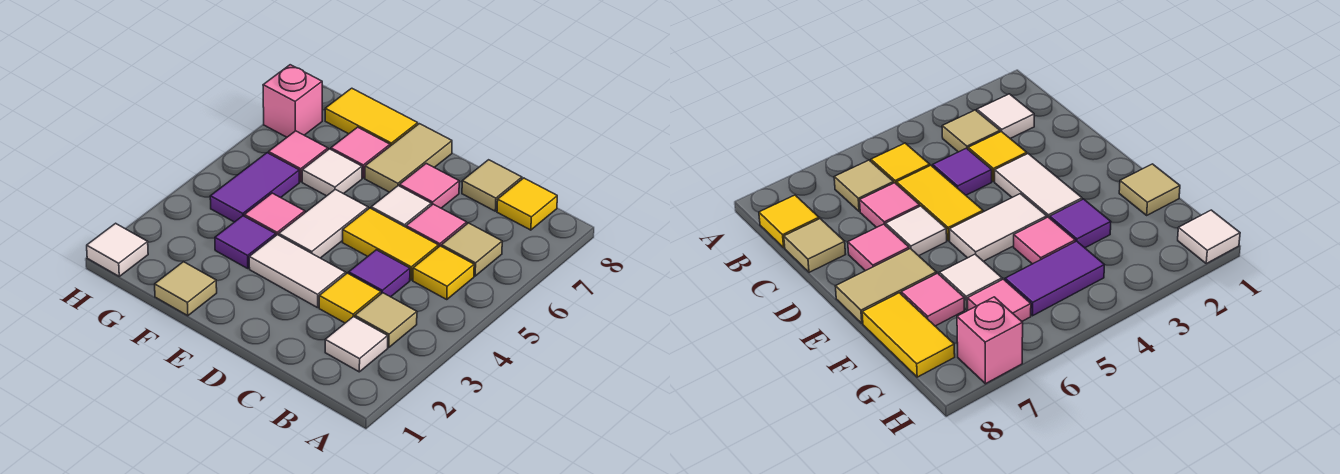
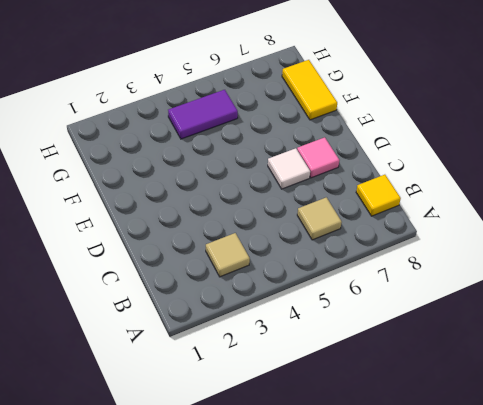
none -> white 1x1 tile [325,316,388,372]
none -> yellow 1x1 tile [413,246,474,300]
none -> yellow 1x1 tile [319,273,381,323]

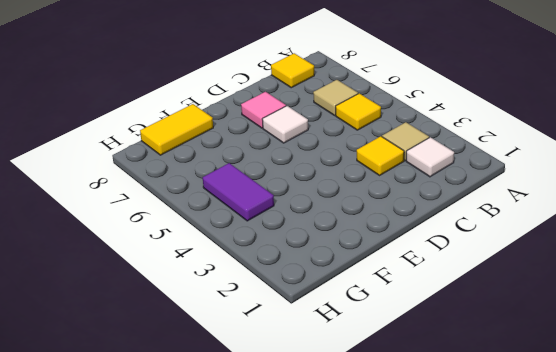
none -> purple 1x1 tile [349,250,410,297]
none -> yellow 1x2 tile [343,208,439,280]
none -> pink 1x1 tile [406,204,467,246]

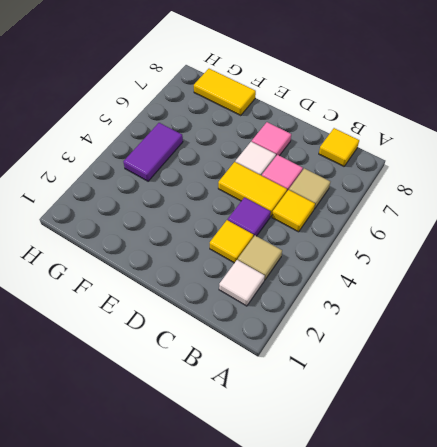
none -> tan 1x1 tile [462,160,522,211]
none -> white 1x2 tile [249,235,346,308]
none -> white 1x2 tile [279,189,368,258]

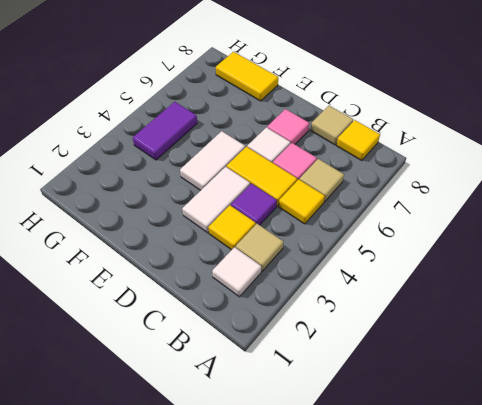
white 1x2 tile [182,167,250,233] -> white 1x2 tile turned to [249,235,346,308]
none -> tan 1x2 tile [365,124,452,192]
none -> tan 1x1 tile [155,262,217,316]
none -> purple 1x1 tile [215,216,276,269]

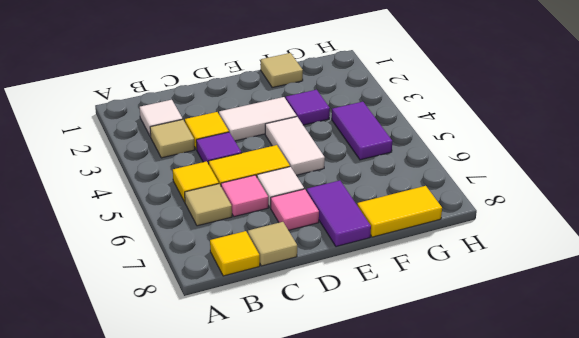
purple 1x2 tile [307,181,371,247] -> tan 1x2 tile [365,124,452,192]
none -> pink 1x1 tile [244,193,305,235]
none -> white 1x1 tile [302,149,362,196]
none -> pink 1x1 tile [331,127,390,178]

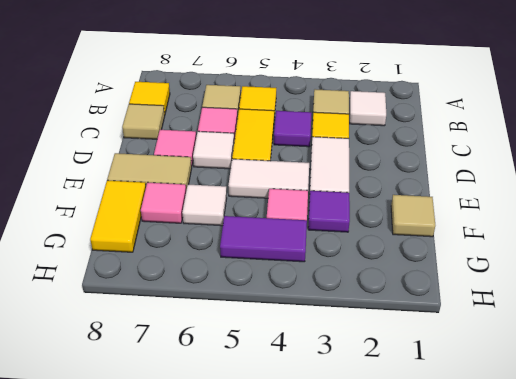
none -> pink 1x1 tile [269,131,328,182]
none -> white 1x1 tile [87,223,148,276]
none -> pink 1x1 brick [263,65,322,137]

